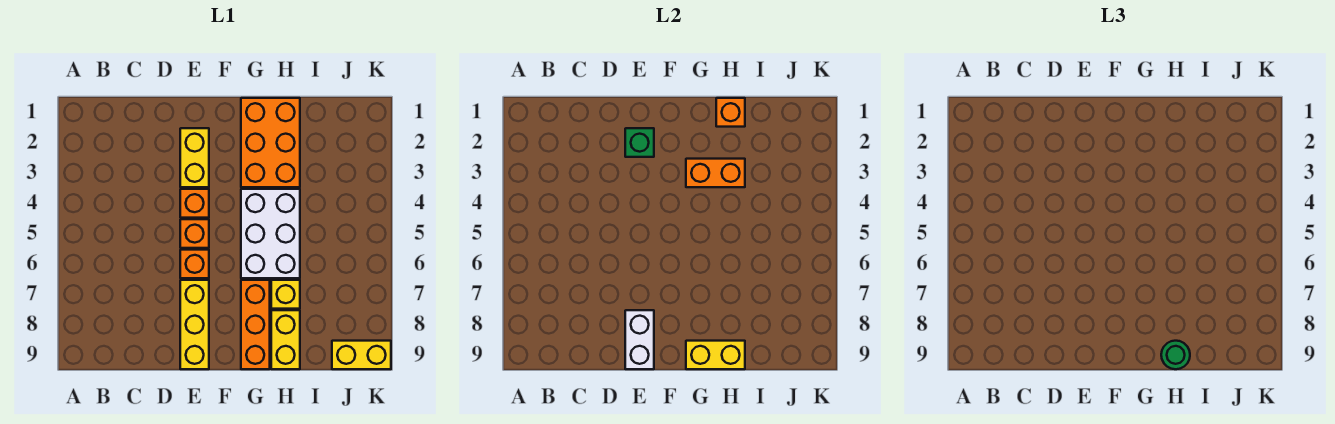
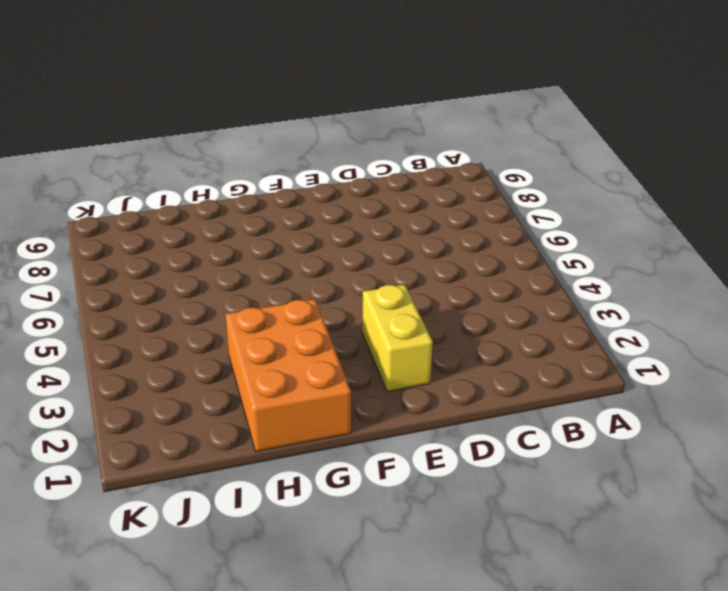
none -> orange 1x1 brick [180,189,209,218]
none -> orange 1x1 brick [180,219,209,248]
none -> orange 1x1 brick [180,250,209,278]

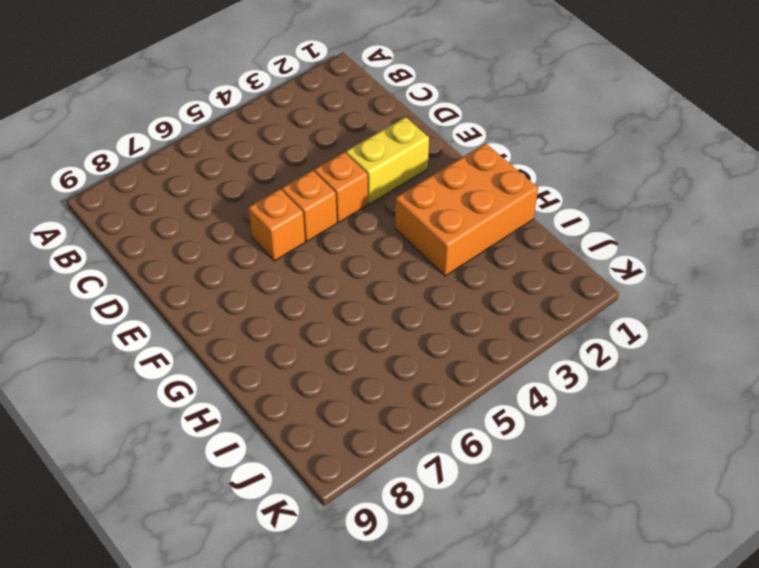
none -> yellow 1x3 brick [180,280,209,369]
none -> white 2x3 brick [241,189,300,278]
none -> orange 1x3 brick [241,280,270,369]

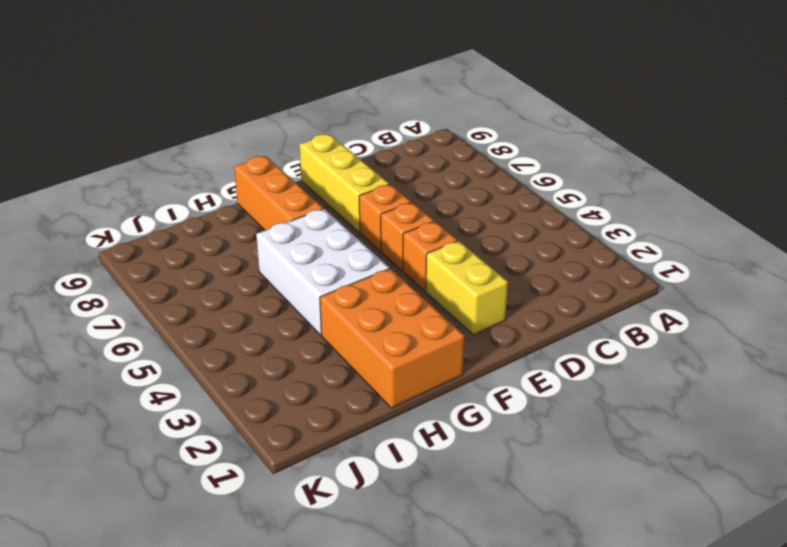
none -> yellow 1x1 brick [271,280,300,309]
none -> yellow 1x2 brick [271,310,300,369]
none -> yellow 1x2 brick [332,341,391,369]

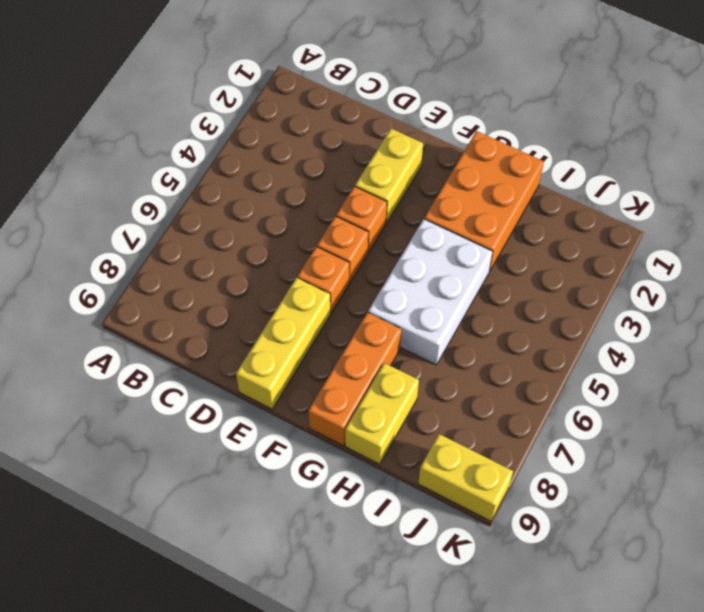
none -> yellow 1x1 brick [271,280,300,309]
none -> green 1x1 brick [625,128,654,157]
none -> white 1x2 brick [625,310,654,369]

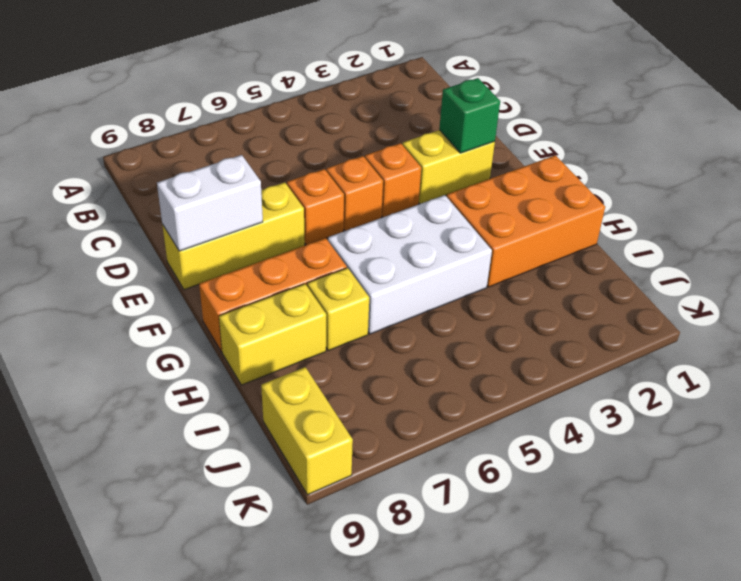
none -> orange 1x2 brick [686,159,745,187]
none -> yellow 1x2 brick [686,341,745,369]
none -> orange 1x1 brick [716,98,745,127]

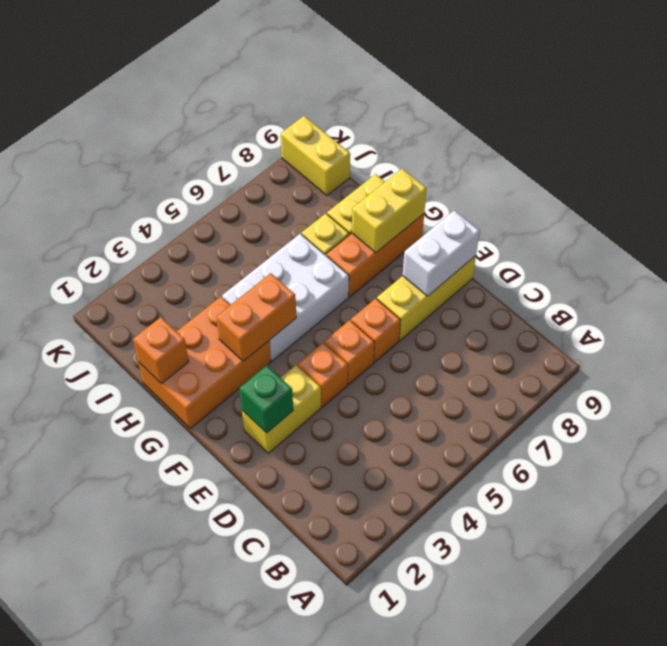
orange 1x2 brick [216,273,296,361] -> orange 1x2 brick turned to [686,159,745,187]
yellow 1x2 brick [352,169,427,253] -> yellow 1x2 brick turned to [686,341,745,369]
none -> green 1x1 round brick [1161,341,1190,369]

